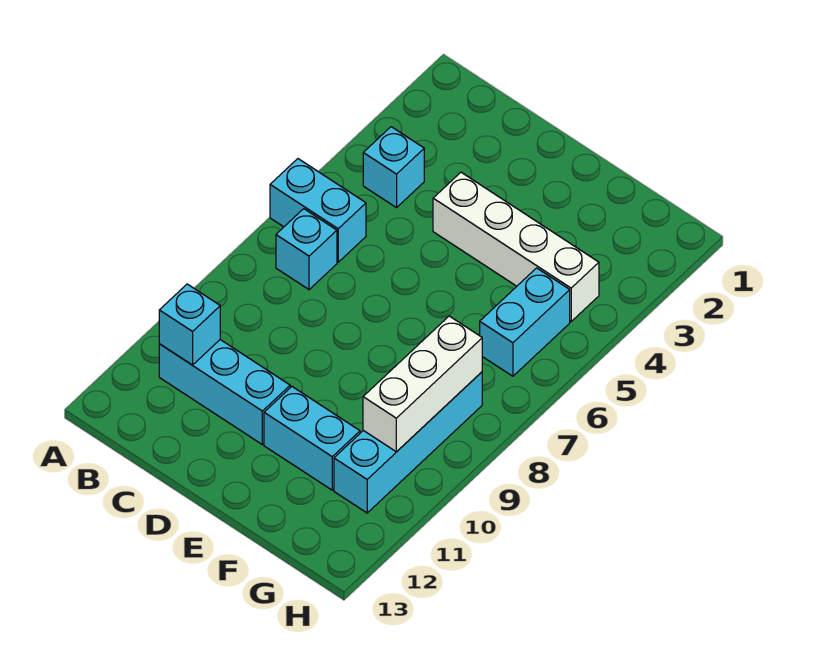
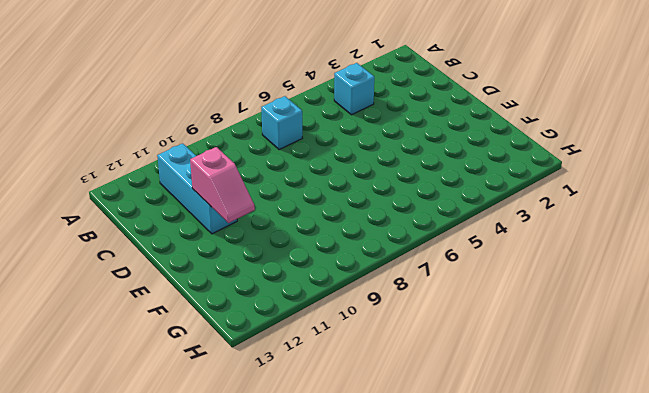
pink 1x2 slope [190,147,255,223] -> none
none -> cyan 1x2 brick [270,159,366,262]
none -> white 1x4 brick [433,172,599,322]

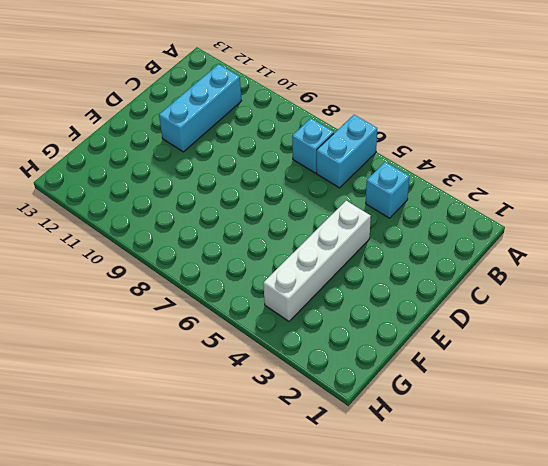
none -> cyan 1x2 brick [264,387,360,490]
none -> cyan 1x2 brick [480,268,570,376]

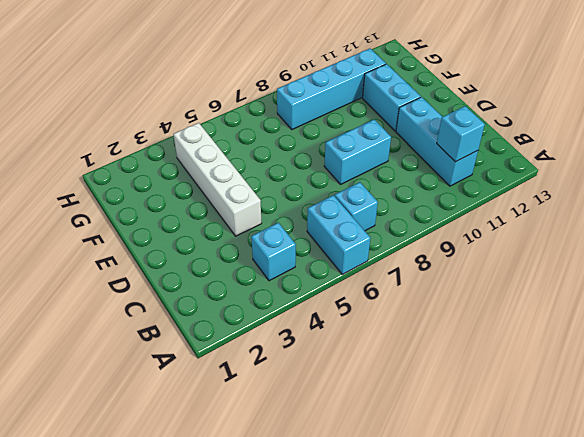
cyan 1x2 brick [324,120,391,184] -> cyan 1x2 brick moved to [480,268,570,376]
none -> white 1x3 brick [363,316,482,452]

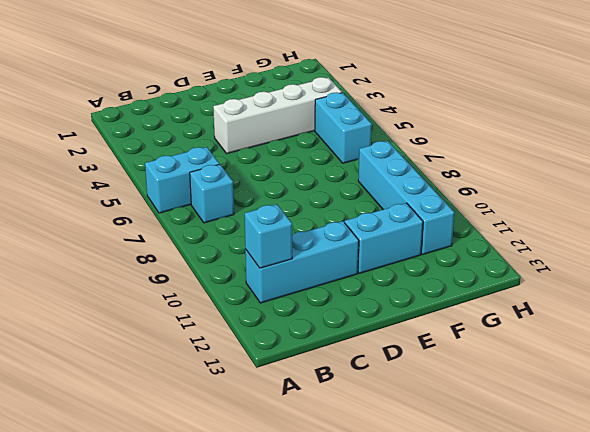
none -> cyan 1x1 brick [363,127,424,208]
none -> white 1x3 brick [363,316,482,452]

